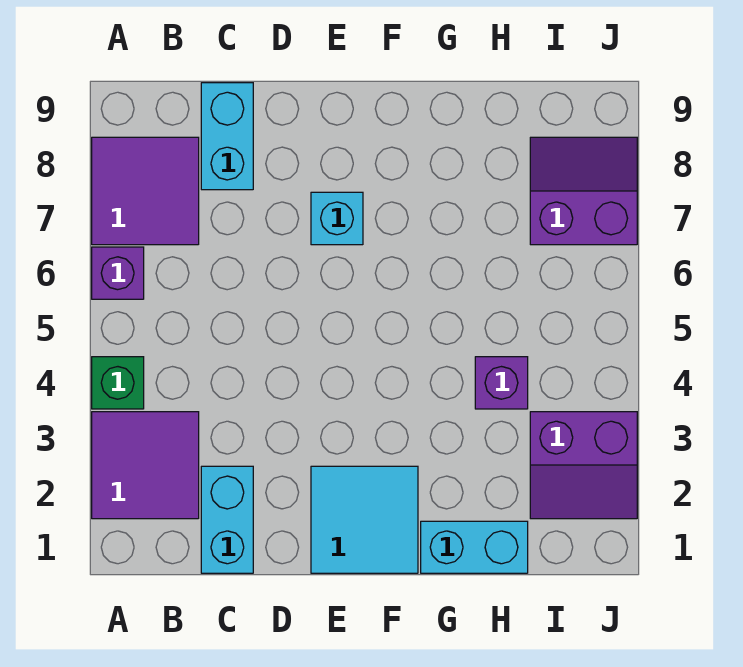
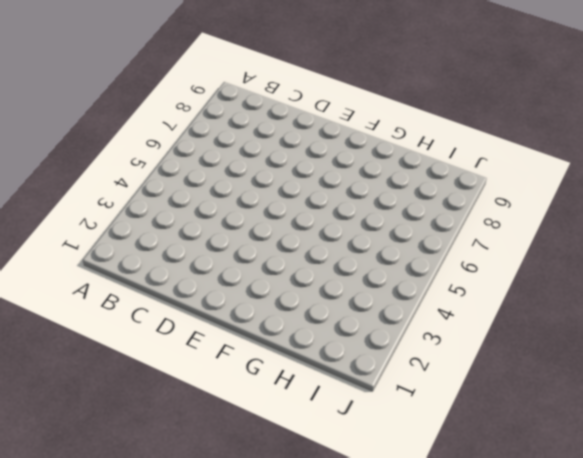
none -> purple 2x2 tile [92,412,199,519]
none -> green 1x1 brick [92,357,144,409]
none -> purple 1x1 brick [92,247,144,299]

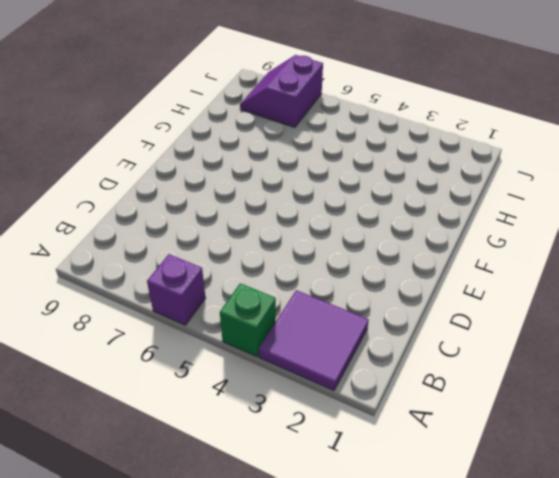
none -> purple 2x2 tile [92,137,199,245]
none -> cyan 1x2 brick [201,466,253,573]
none -> cyan 1x2 brick [201,83,253,190]

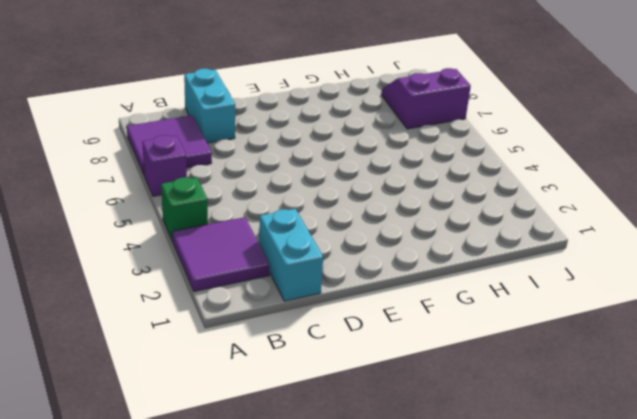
none -> cyan 2x2 tile [311,466,418,573]
none -> cyan 1x1 brick [311,192,363,245]
none -> cyan 1x2 brick [421,521,528,573]

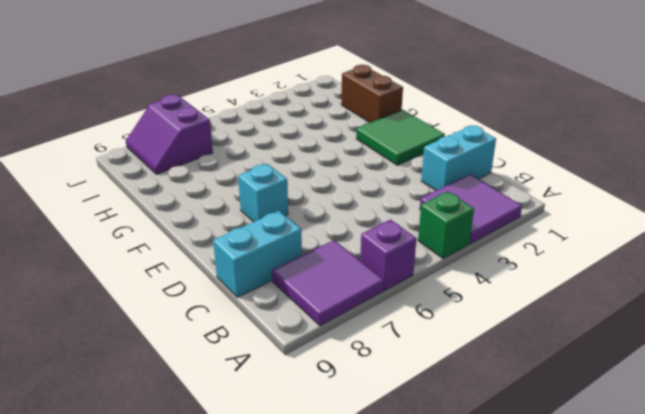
green 2x2 tile [356,110,445,165] -> cyan 2x2 tile [311,466,418,573]
brown 1x2 brick [341,65,403,123] -> cyan 1x2 brick [421,521,528,573]
none -> purple 1x1 brick [475,357,528,409]
none -> purple 2x2 slope [530,412,637,519]

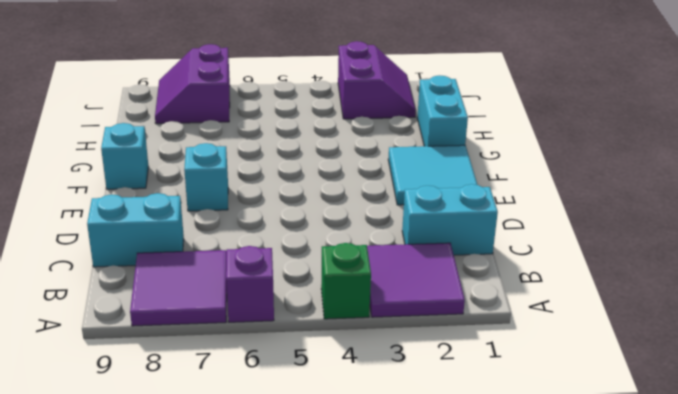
cyan 1x1 brick [101,123,149,189] -> none
none -> purple 1x1 brick [475,357,528,409]

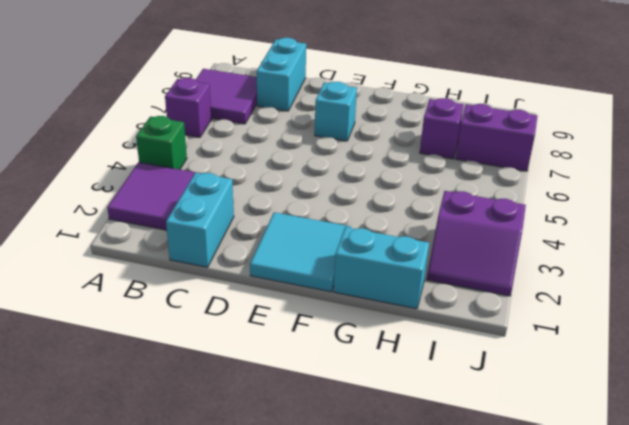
purple 1x1 brick [420,98,464,159] -> purple 1x1 brick moved to [475,357,528,409]

